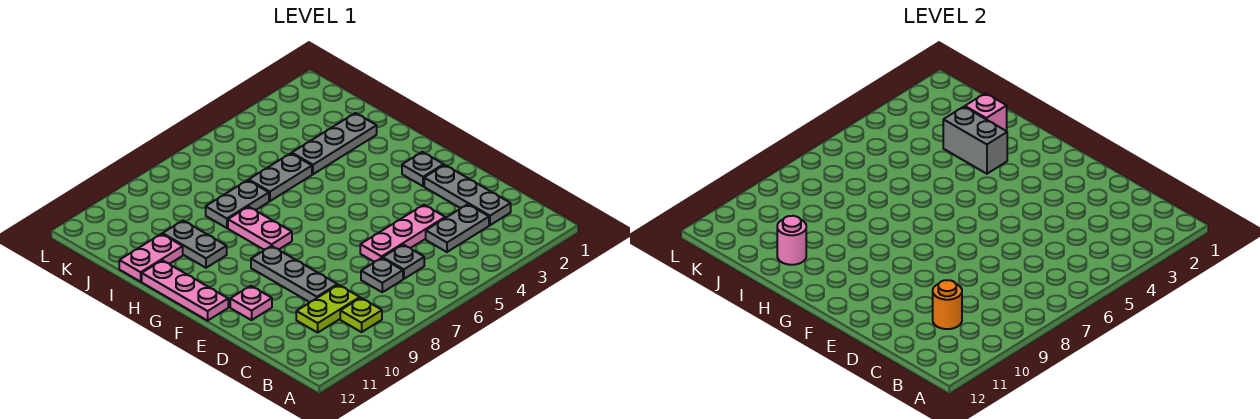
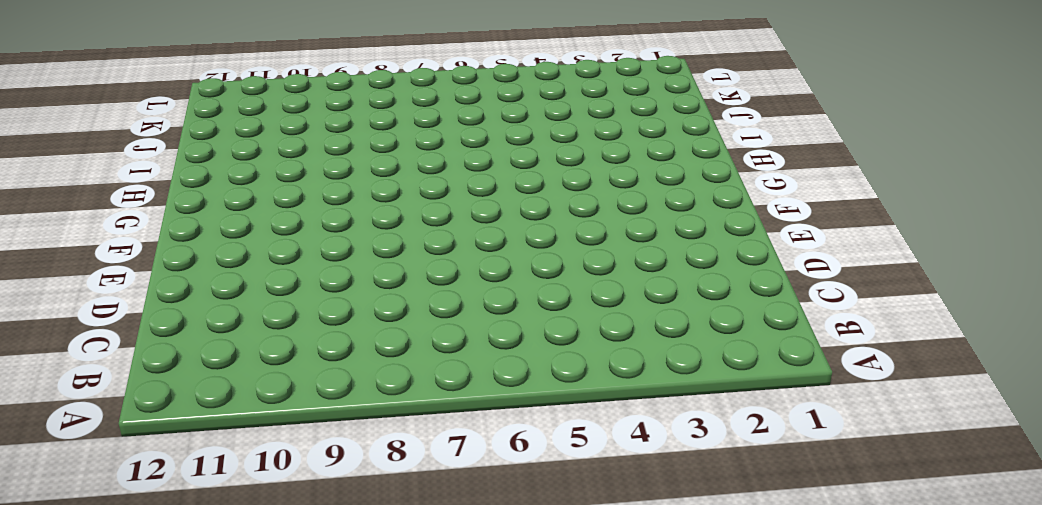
none -> lime 1x1 plate [340,298,382,332]
none -> grey 1x3 plate [424,165,511,225]
none -> grey 1x2 plate [426,204,489,252]

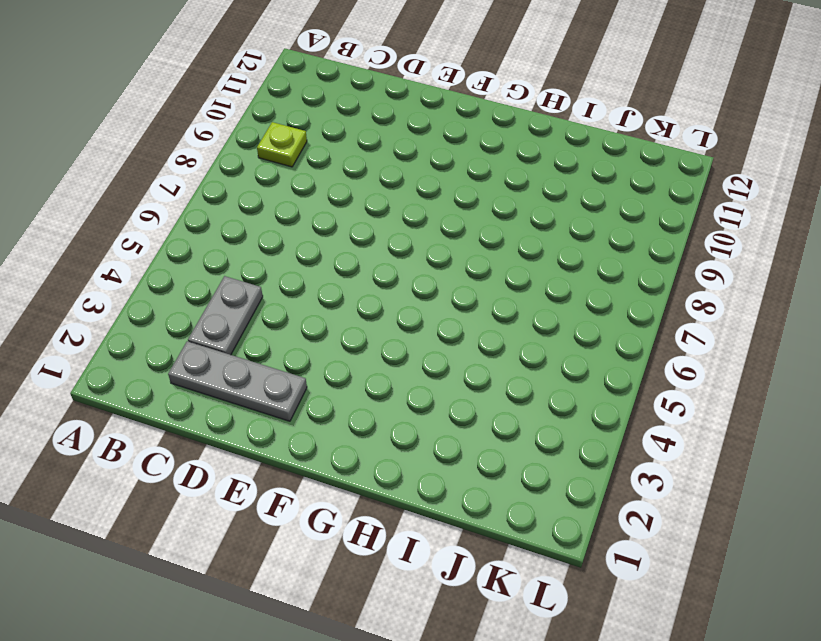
none -> grey 1x1 plate [383,245,424,279]
none -> grey 1x1 plate [361,258,403,292]
none -> lime 1x2 plate [296,285,360,333]

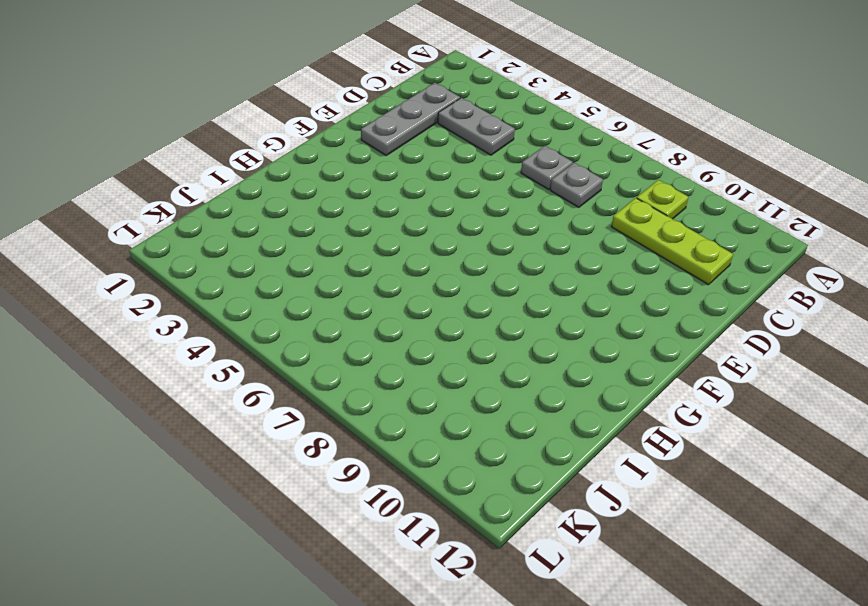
lime 1x3 plate [611,198,733,285] -> lime 1x2 plate [296,285,360,333]
none -> pink 1x3 plate [360,205,445,262]
none -> grey 1x3 plate [251,246,337,302]
none -> pink 1x1 plate [230,286,272,320]

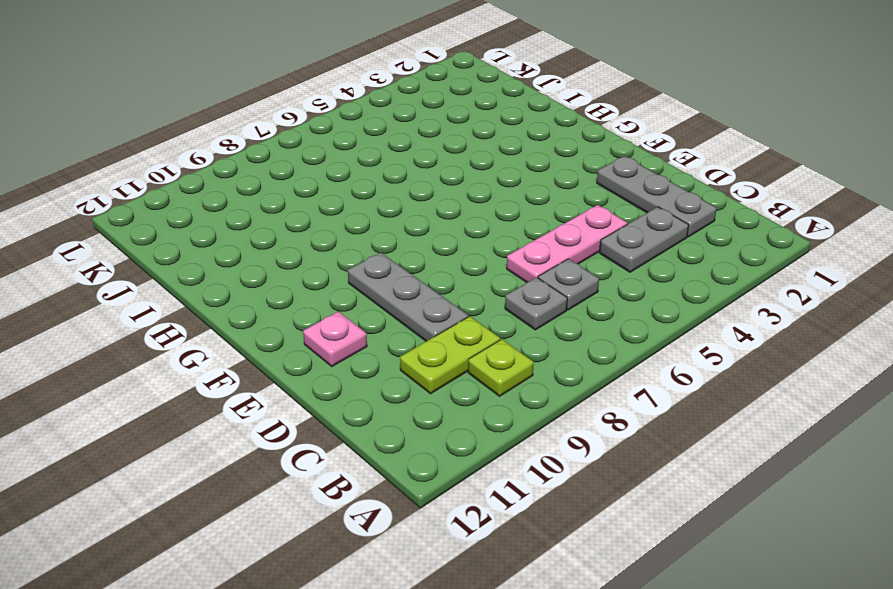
none -> grey 1x1 plate [402,152,444,186]
none -> pink 1x3 plate [142,260,228,321]
none -> pink 1x2 plate [228,207,292,250]

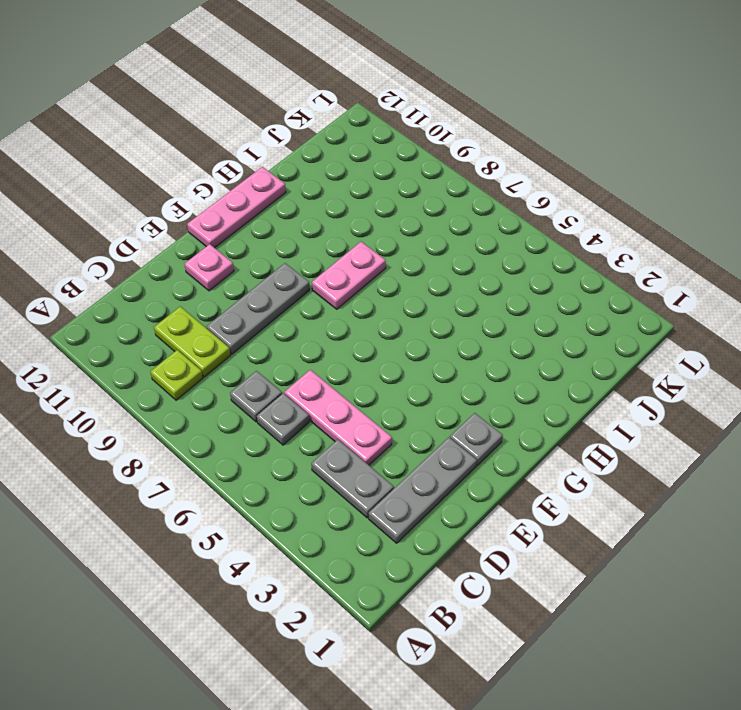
none -> grey 1x2 plate [163,221,227,268]
none -> grey 1x3 plate [292,113,377,174]
none -> grey 1x2 plate [249,153,312,201]

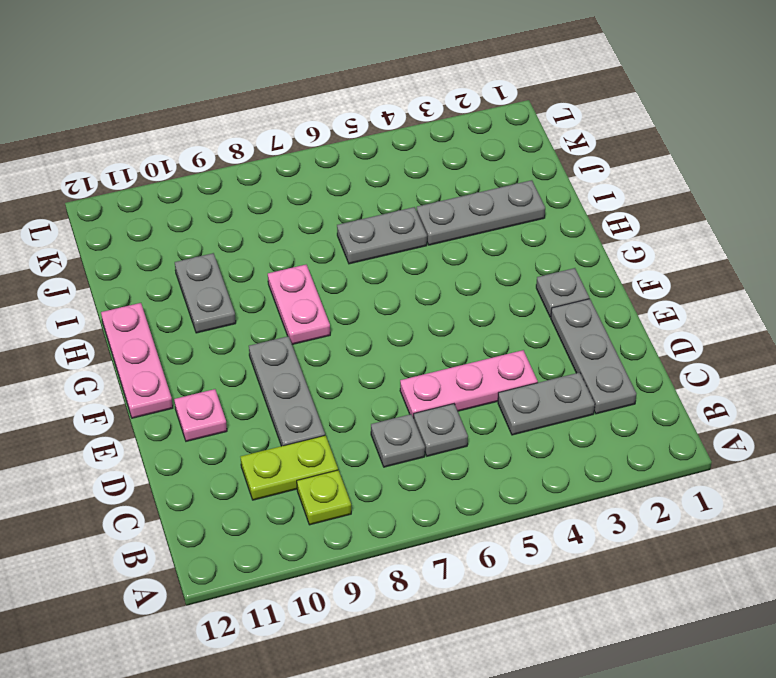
none -> grey 1x2 plate [206,180,269,228]
none -> pink 1x2 plate [119,234,183,282]
none -> orange 1x1 round brick [933,280,962,329]

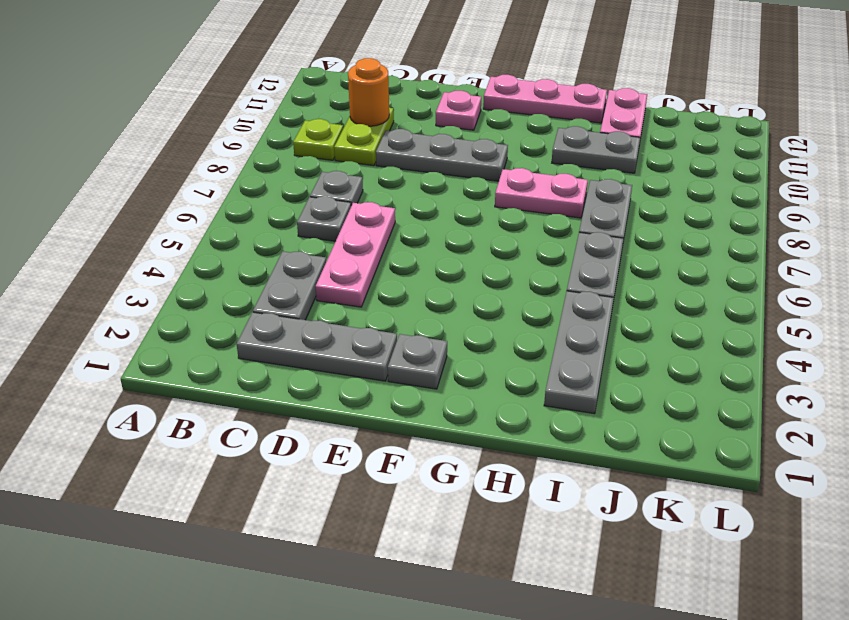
none -> grey 1x2 brick [943,107,1007,174]
none -> pink 1x1 brick [965,93,1007,131]
none -> pink 1x1 round brick [777,216,806,265]

